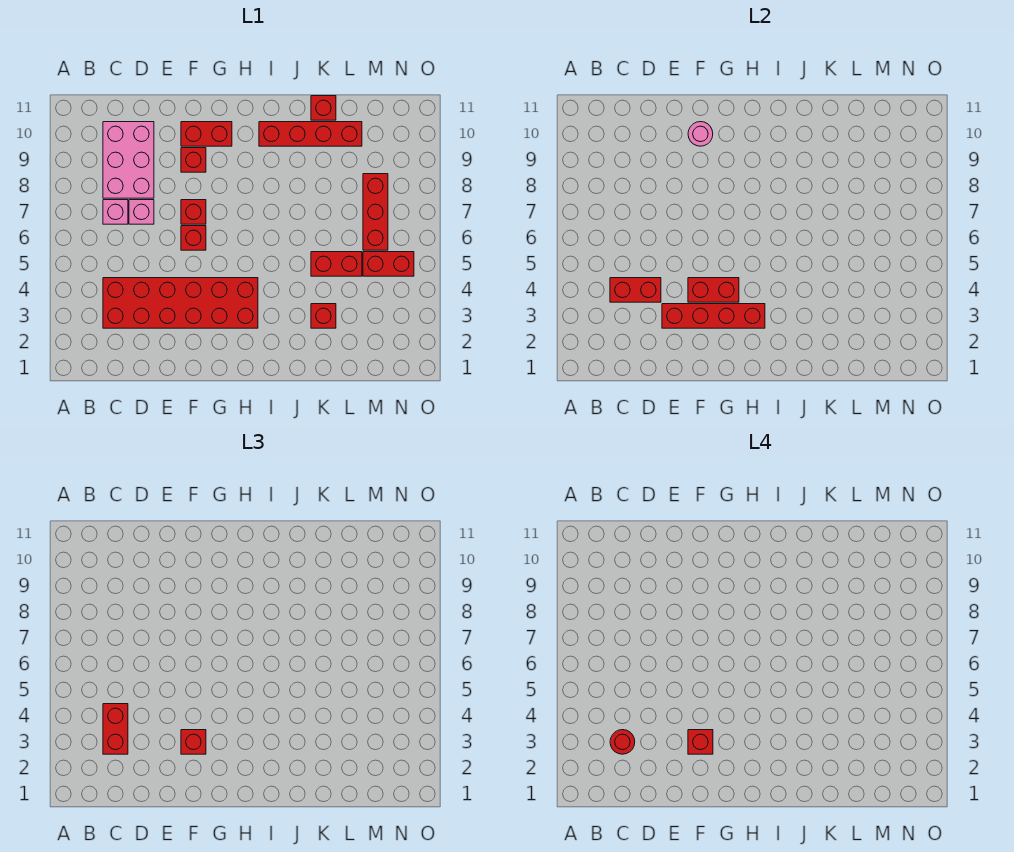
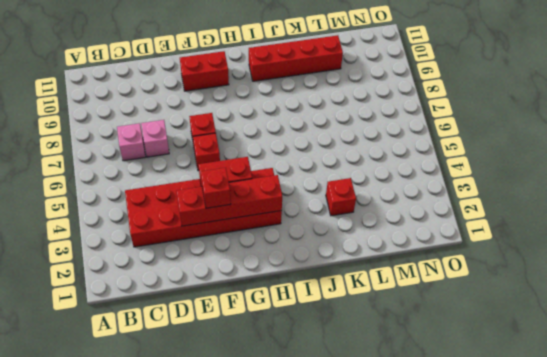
none -> pink 2x3 brick [103,122,154,198]
none -> red 1x1 brick [181,148,206,172]
none -> red 1x2 brick [311,252,362,276]

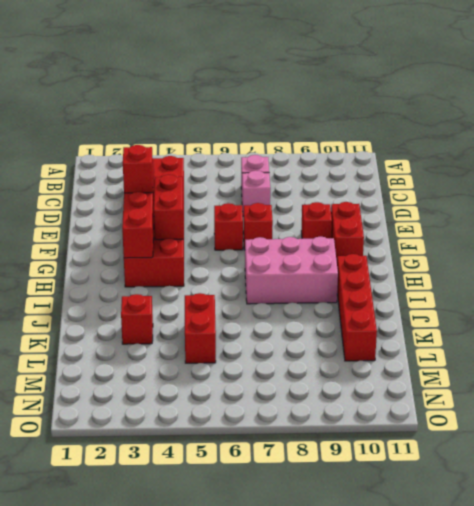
pink 2x3 brick [245,236,338,304] -> pink 2x3 brick moved to [103,122,154,198]
none -> red 1x1 brick [311,96,336,120]
none -> red 1x2 brick [363,252,414,276]
none -> red 1x3 brick [363,174,388,250]

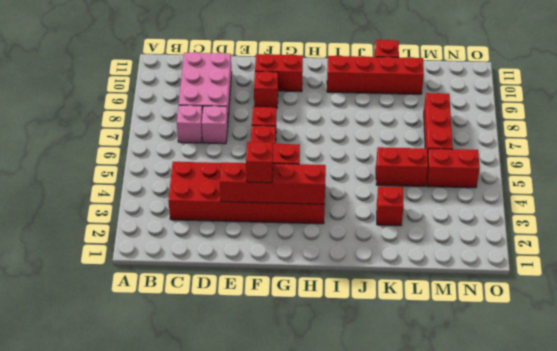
none -> red 1x2 brick [610,278,661,302]
none -> pink 1x1 round brick [688,122,713,146]
none -> red 1x2 brick [103,704,128,754]

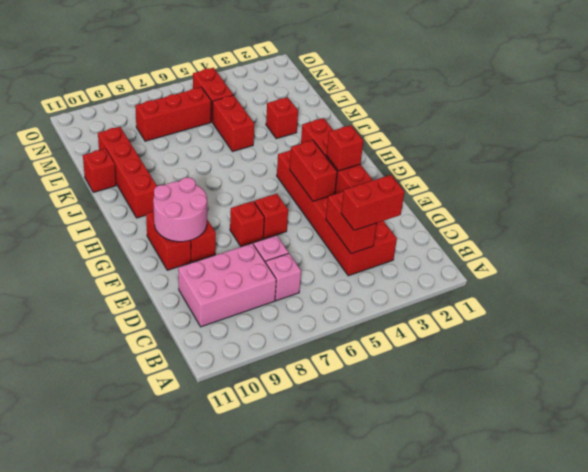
pink 2x2 round brick [153,178,207,242] -> pink 1x1 round brick [688,122,713,146]
none -> red 1x1 round brick [610,730,635,754]
none -> red 1x1 brick [688,730,713,754]

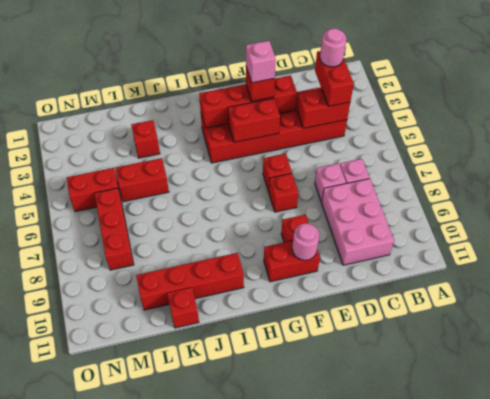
pink 1x1 round brick [320,29,346,67] -> red 1x1 round brick [610,730,635,754]
pink 1x1 brick [246,41,276,83] -> red 1x1 brick [688,730,713,754]

